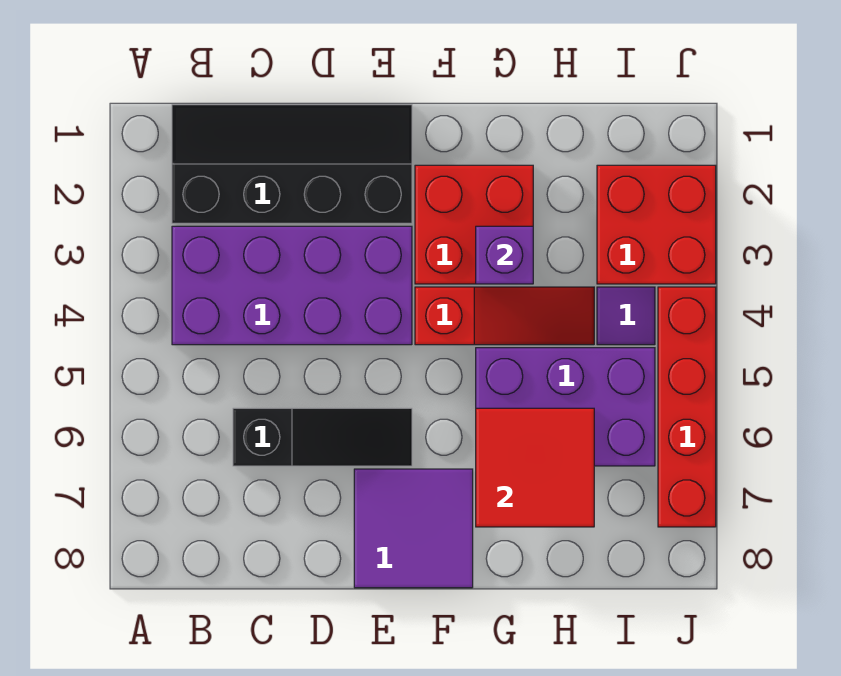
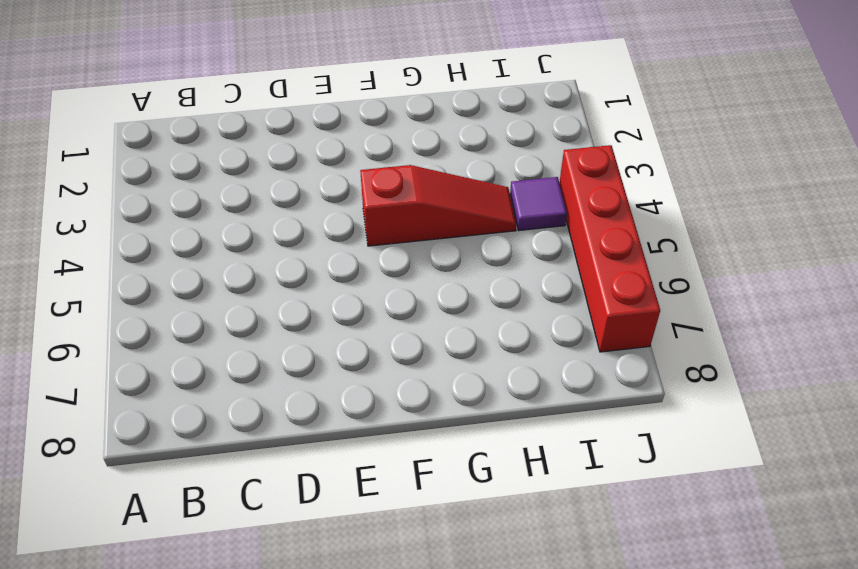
none -> black 2x4 slope [172,105,412,223]
none -> purple 2x4 brick [172,226,412,345]
none -> black 1x3 slope [233,408,412,466]

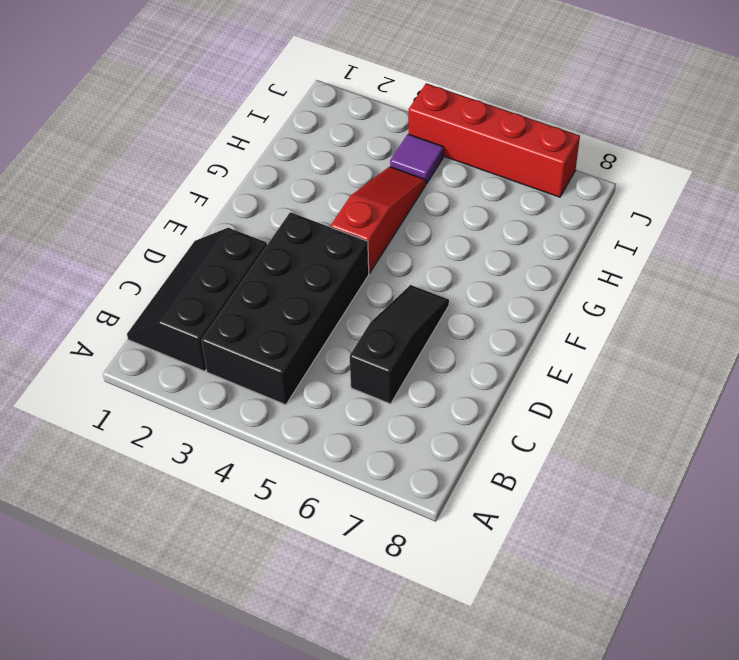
black 2x3 slope [127,228,267,371] -> black 2x4 slope [172,105,412,223]
black 2x4 brick [201,212,369,405] -> purple 2x4 brick [172,226,412,345]
none -> purple 2x2 tile [354,469,473,588]
none -> red 2x2 brick [415,165,533,284]
none -> purple 2x3 brick [476,348,655,466]

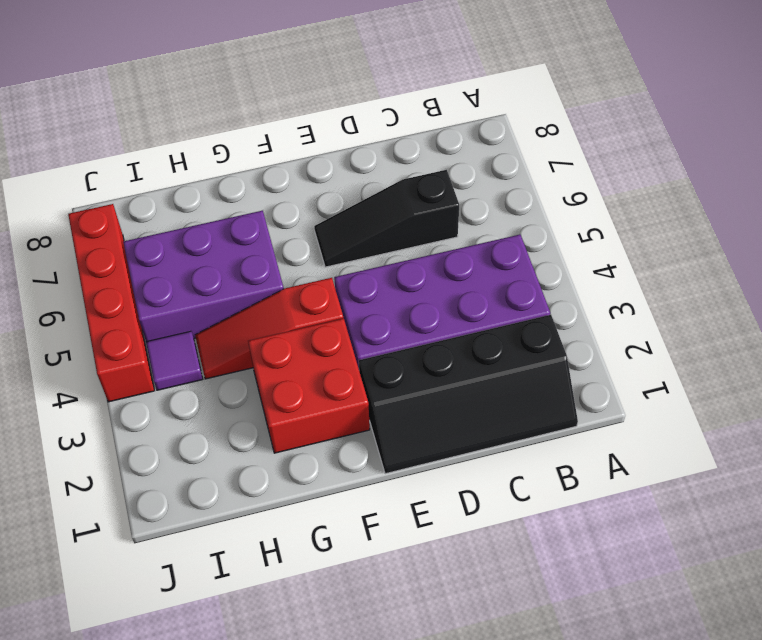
none -> purple 2x2 tile [354,469,473,588]
none -> red 2x2 brick [597,165,716,284]
none -> purple 1x1 brick [476,226,533,284]

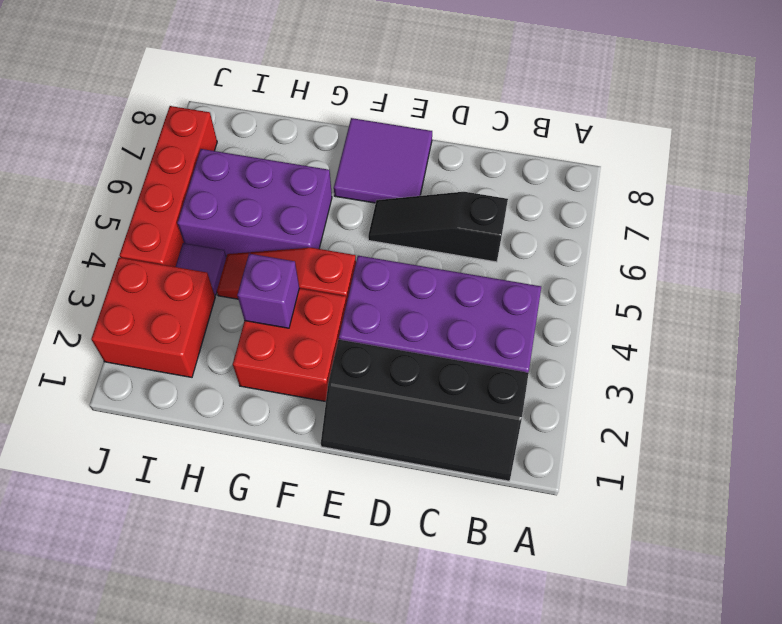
none -> red 2x2 tile [476,408,594,527]

